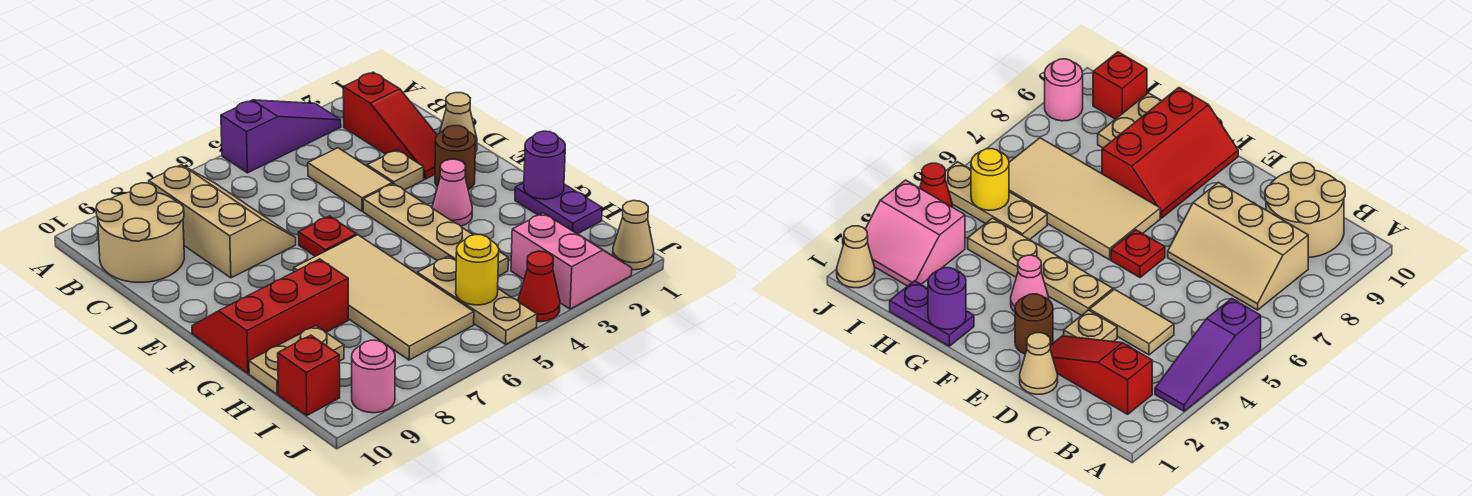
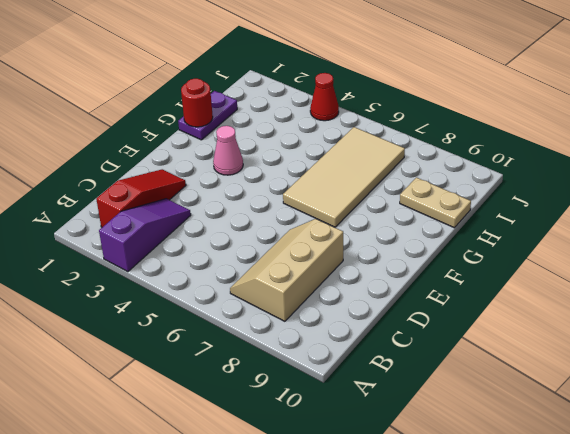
purple 1x3 slope [99,199,191,272] -> purple 1x3 slope turned to [221,100,341,173]
red 1x1 round brick [181,78,213,127] -> purple 1x1 round brick [524,131,565,199]
none -> tan 2x2 round brick [96,183,184,282]
none -> tan 1x2 tile [308,148,392,211]
none -> tan 1x1 cone [440,93,477,152]

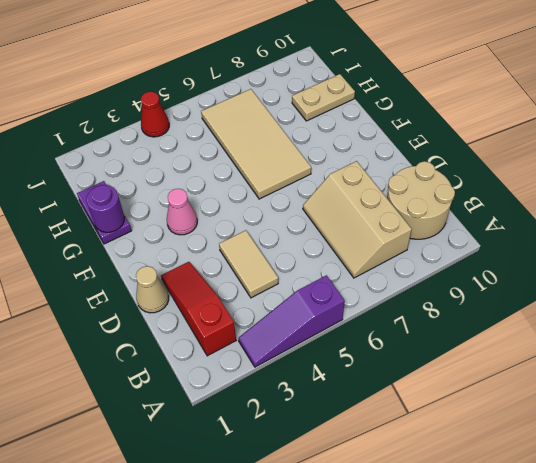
none -> tan 1x1 plate [367,150,424,190]
none -> brown 1x1 round brick [435,126,476,190]
none -> tan 1x4 plate [363,184,508,276]

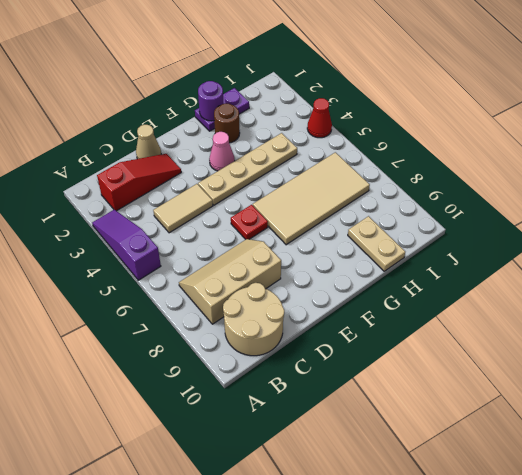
brown 1x1 round brick [214,103,240,143] -> brown 1x1 round brick moved to [435,126,476,190]
none -> tan 1x1 plate [367,150,424,190]
none -> red 2x3 slope [192,259,348,373]
none -> tan 1x3 plate [417,256,537,344]

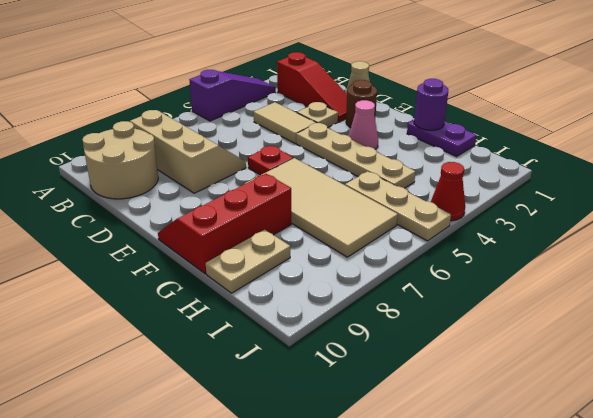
none -> pink 2x2 slope [511,213,632,309]
none -> red 1x1 brick [278,335,340,415]
none -> tan 1x1 cone [613,201,654,270]

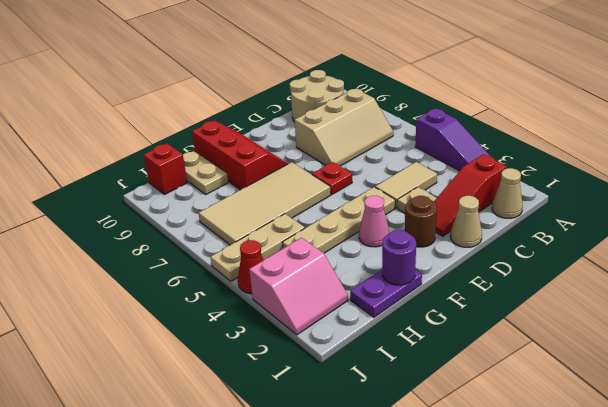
tan 1x1 cone [492,168,523,218] -> tan 1x1 cone moved to [613,201,654,270]
none -> pink 1x1 round brick [352,340,395,413]
none -> yellow 1x1 round brick [456,235,499,305]

